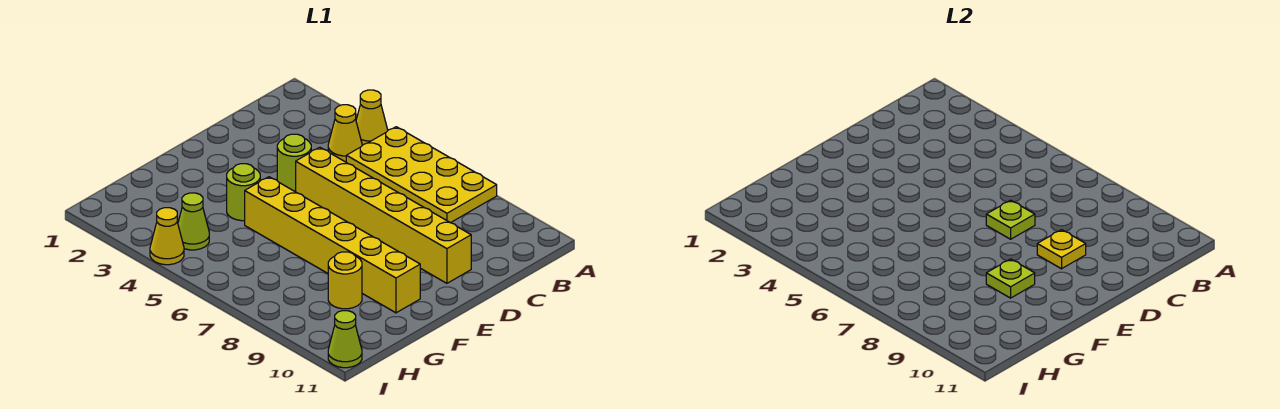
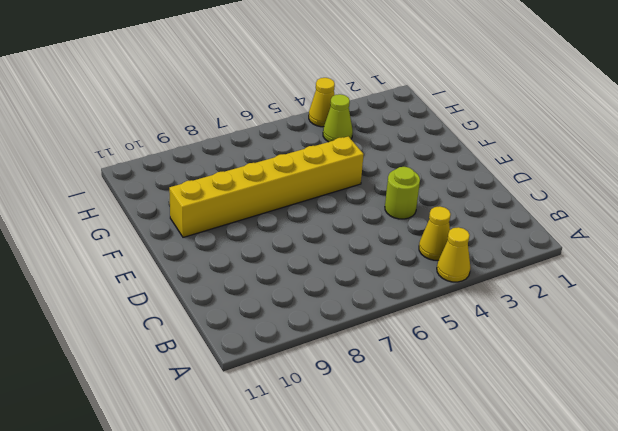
none -> yellow 2x4 plate [346,127,497,223]
none -> yellow 1x6 brick [296,147,471,283]
none -> lime 1x1 round brick [227,164,260,221]

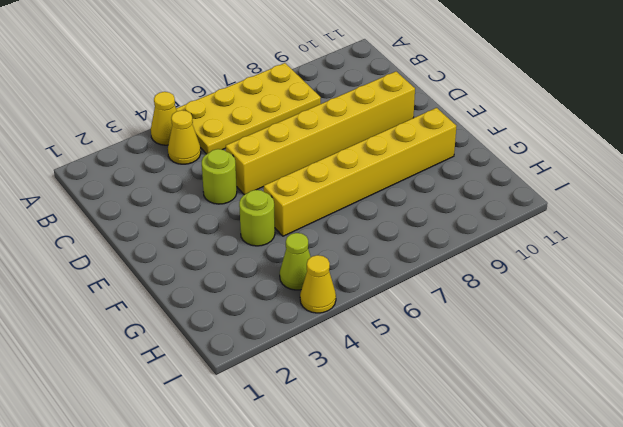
none -> yellow 1x1 round brick [328,252,362,309]
none -> lime 1x1 cone [328,311,362,368]
none -> lime 1x1 plate [986,200,1035,239]

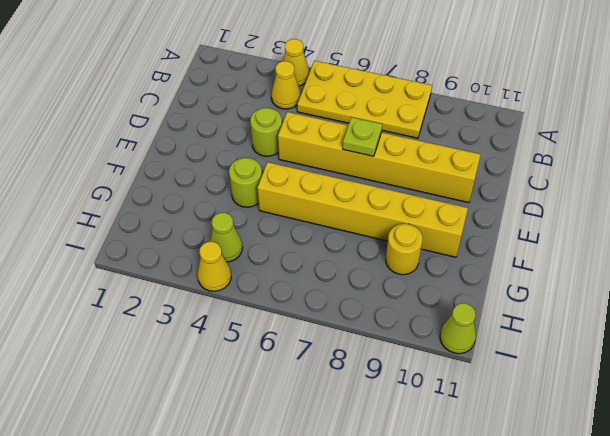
none -> yellow 1x1 plate [1037,230,1086,269]
none -> lime 1x1 plate [986,259,1035,298]

